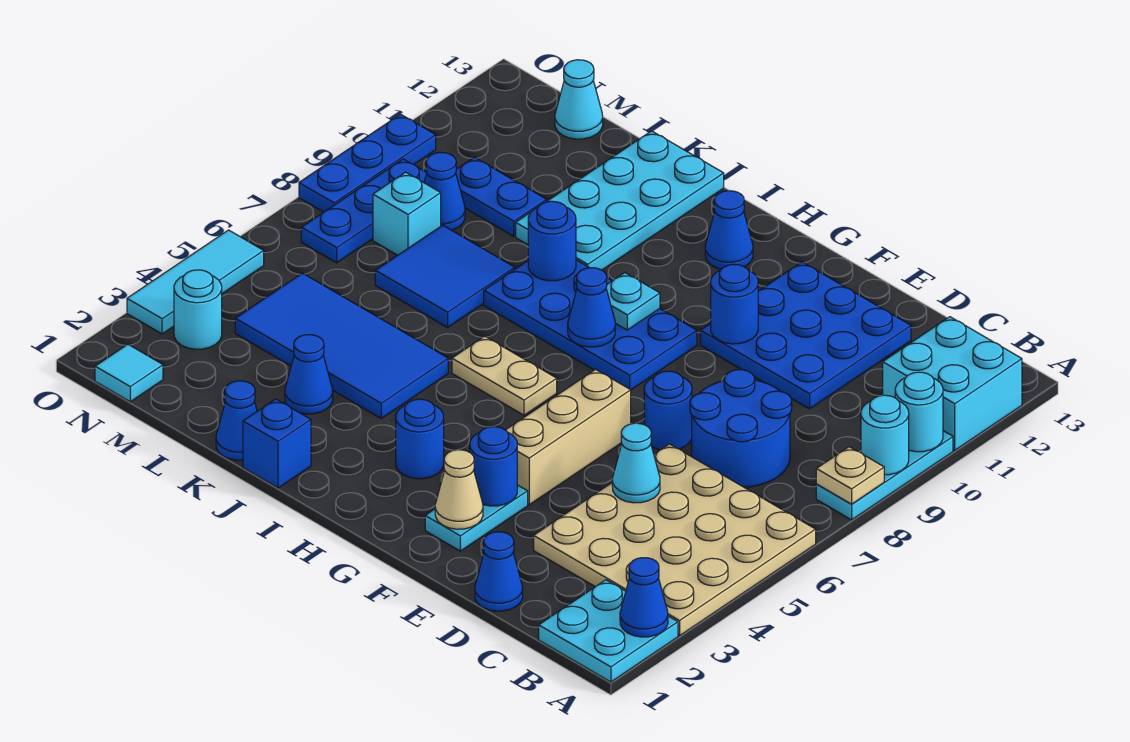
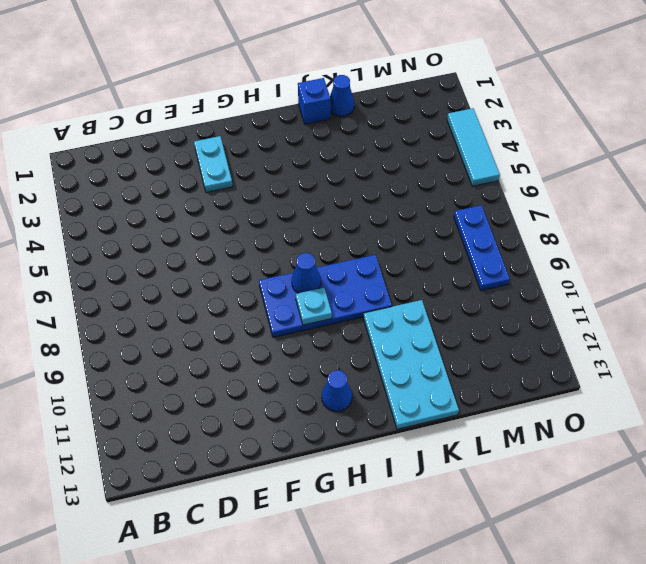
none -> cyan 2x2 plate [539,580,678,682]
none -> tan 4x4 plate [534,444,816,636]
none -> cyan 1x3 plate [816,431,953,520]
none -> cyan 2x2 brick [883,317,1022,450]

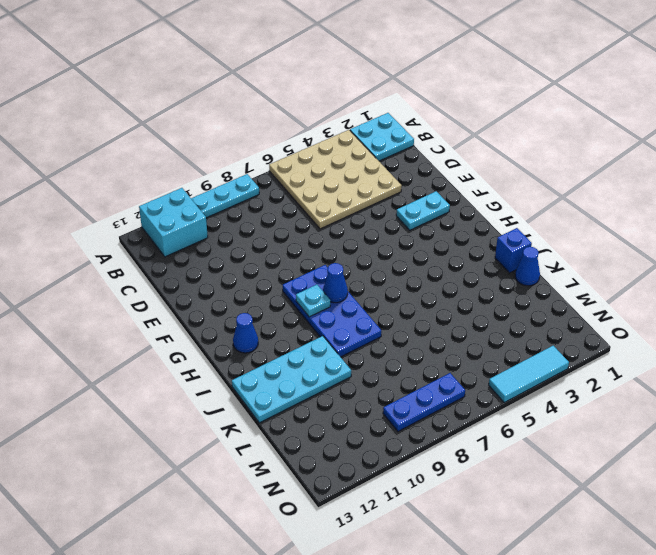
none -> blue 2x2 round brick [690,370,792,487]
none -> blue 1x1 cone [475,532,523,611]
none -> blue 3x3 plate [700,262,911,409]
none -> blue 1x1 round brick [644,371,692,450]

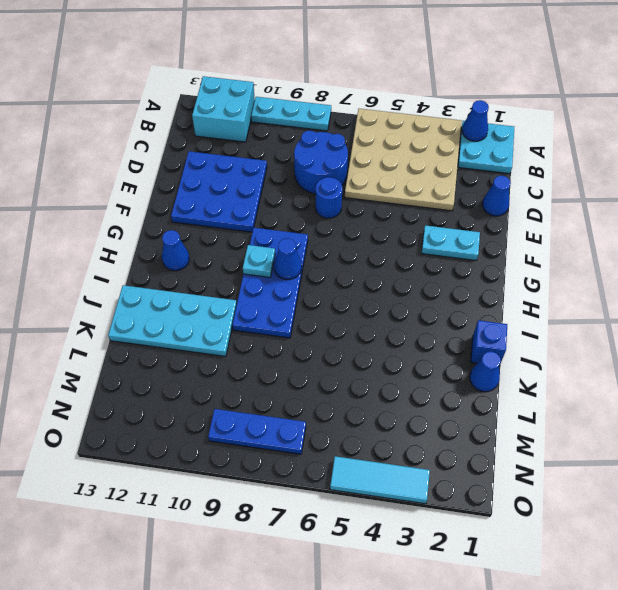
none -> tan 1x3 brick [506,369,631,505]
none -> blue 1x1 round brick [396,399,444,479]
none -> tan 1x2 plate [452,336,557,415]
none -> blue 2x4 tile [235,273,448,418]

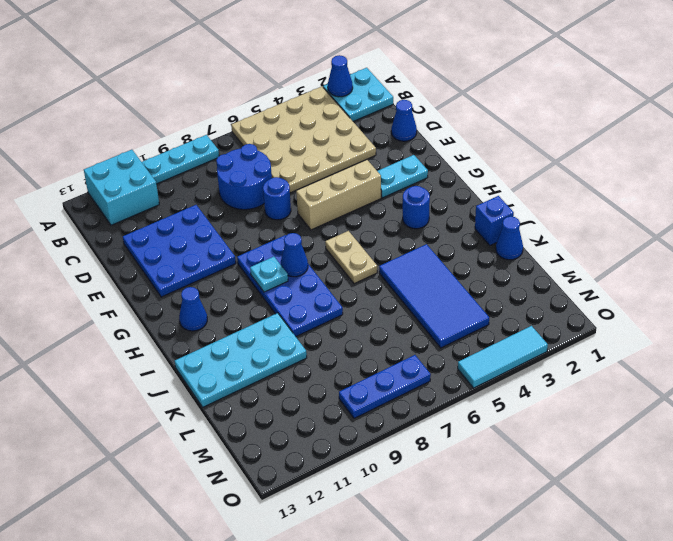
none -> blue 1x1 cone [285,335,333,414]
none -> blue 2x2 tile [375,225,515,327]
none -> blue 1x2 plate [456,157,547,236]
none -> cyan 1x1 brick [373,172,441,255]

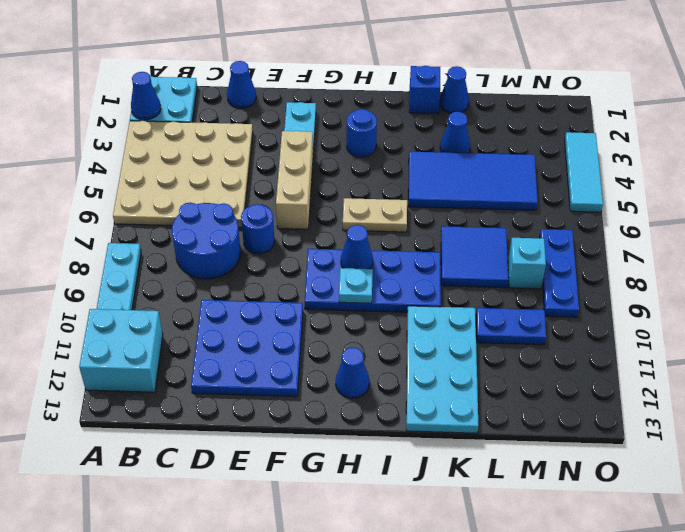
none -> blue 1x1 cone [424,152,465,230]
none -> cyan 1x1 cone [555,60,603,139]
none -> cyan 1x1 tile [95,344,163,402]
none -> cyan 1x1 round brick [174,270,222,349]

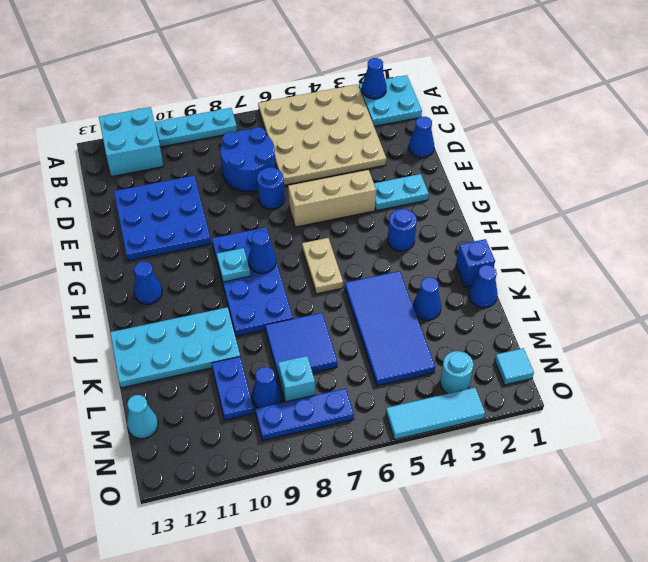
none -> blue 1x3 plate [299,114,436,212]
none -> tan 1x1 plate [816,447,884,504]
none -> cyan 1x1 round brick [861,395,909,475]
none -> cyan 1x1 round brick [895,372,943,452]

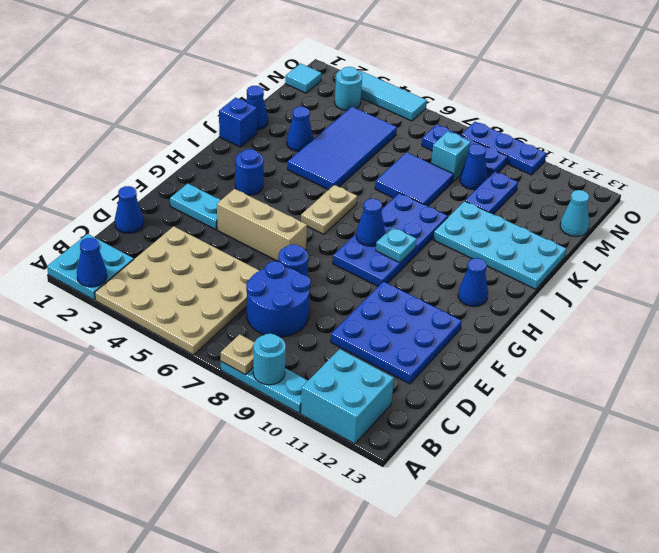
none -> cyan 1x1 round brick [895,372,943,452]
none -> cyan 1x1 cone [612,423,660,503]
none -> tan 1x1 cone [435,450,483,529]
none -> blue 1x1 round brick [470,427,517,506]

